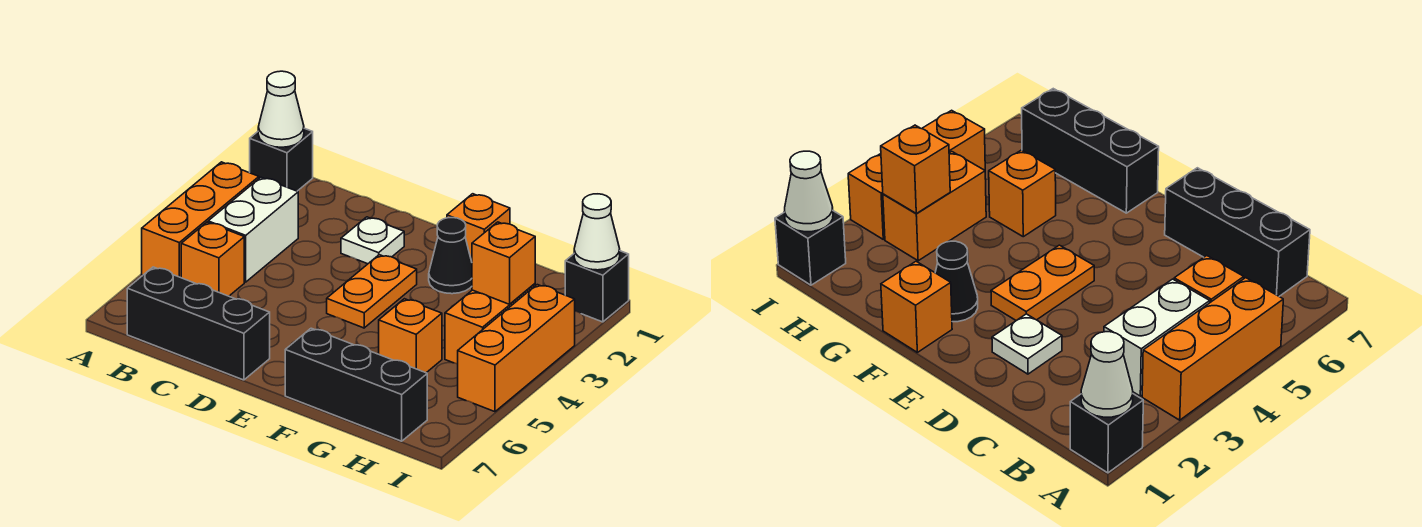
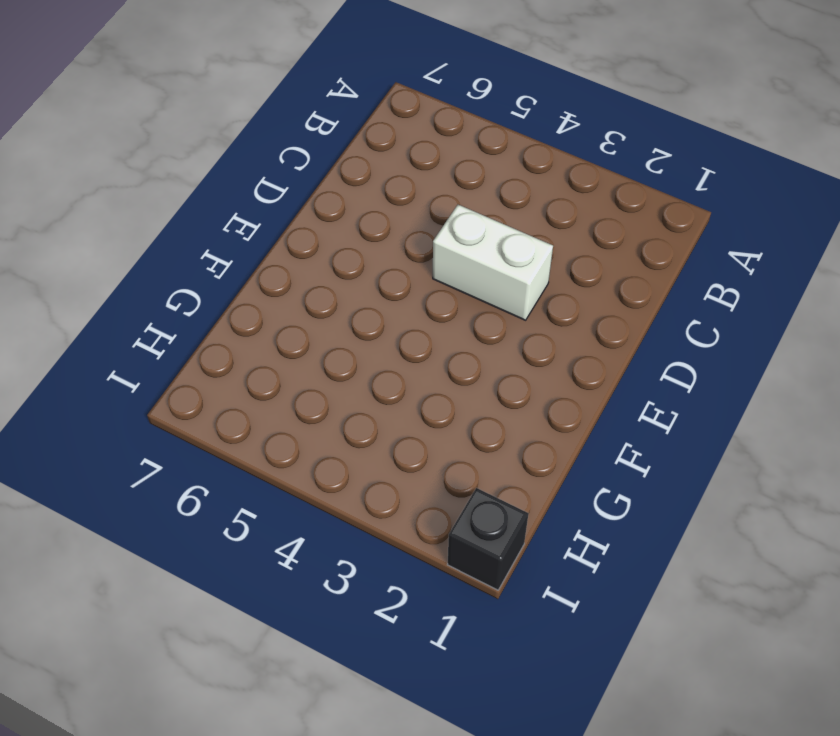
white 1x2 brick [433,205,553,320] -> white 1x2 brick moved to [208,177,298,282]
none -> black 1x1 brick [250,128,313,191]
none -> orange 1x3 brick [142,162,259,278]
none -> orange 1x1 brick [181,222,244,296]

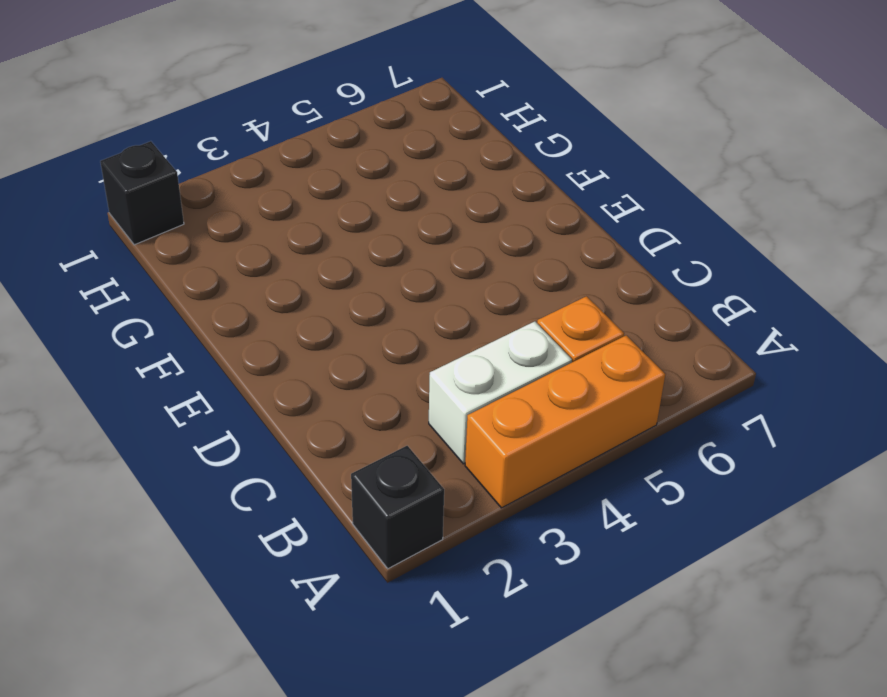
none -> black 1x3 brick [127,267,270,380]
none -> white 1x1 plate [341,217,404,264]
none -> orange 1x2 plate [327,255,417,328]

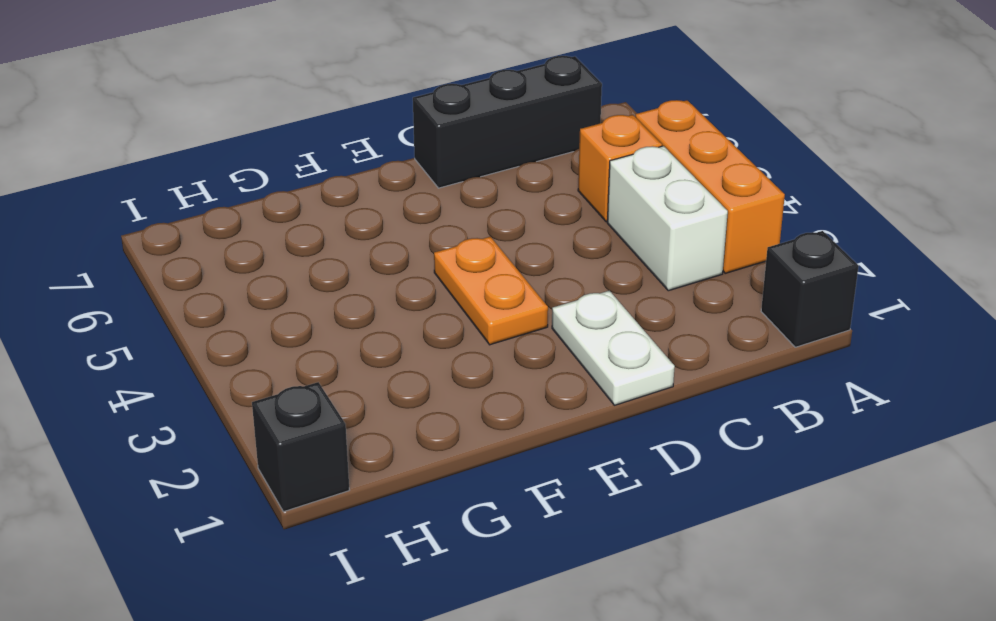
white 1x2 plate [552,291,675,405] -> white 1x1 plate [341,217,404,264]
none -> orange 1x1 brick [447,194,510,261]
none -> black 1x1 cone [429,218,472,294]
none -> black 1x3 brick [285,328,427,441]

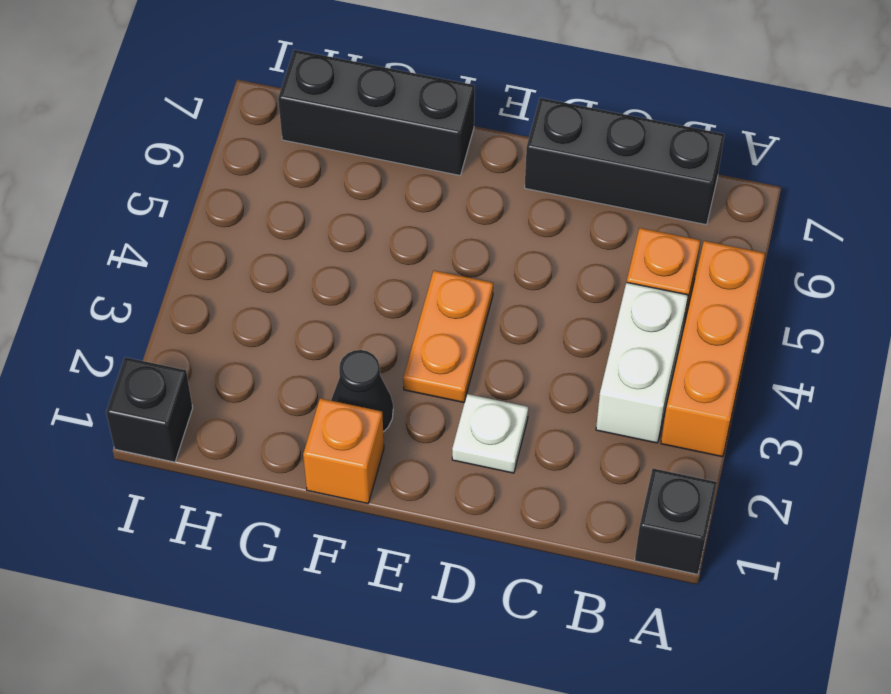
none -> orange 1x1 brick [379,299,442,373]
none -> orange 1x2 brick [445,284,535,364]
none -> orange 1x3 brick [458,285,575,412]

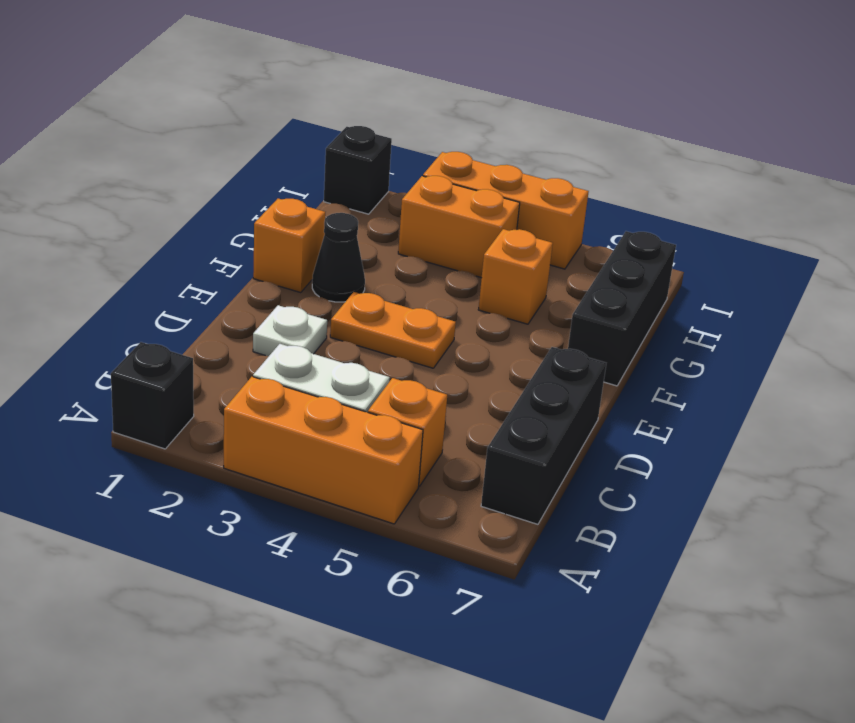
none -> white 1x1 cone [258,71,304,147]
none -> orange 1x1 brick [472,222,535,304]
none -> white 1x1 cone [574,194,620,270]

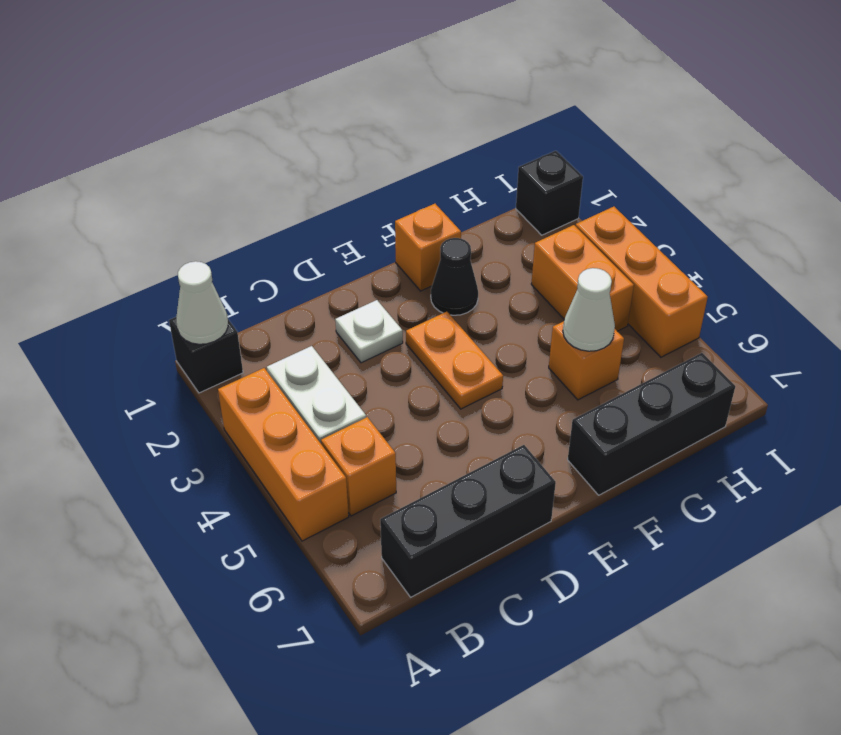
white 1x1 cone [563,268,615,351] -> white 1x1 cone moved to [574,194,620,270]
none -> orange 1x1 brick [472,222,535,304]

